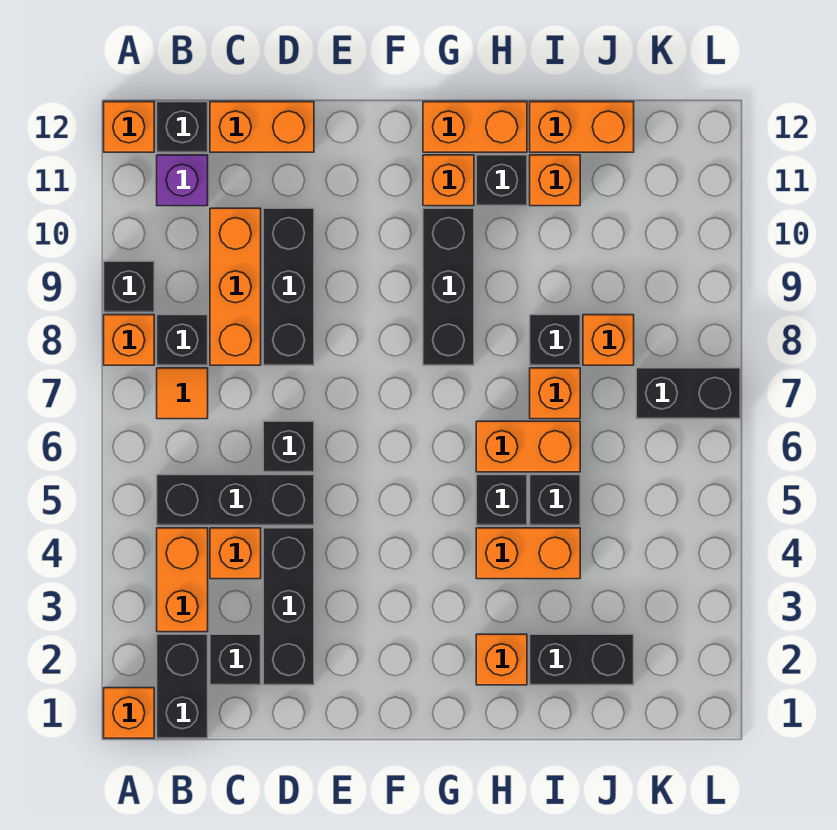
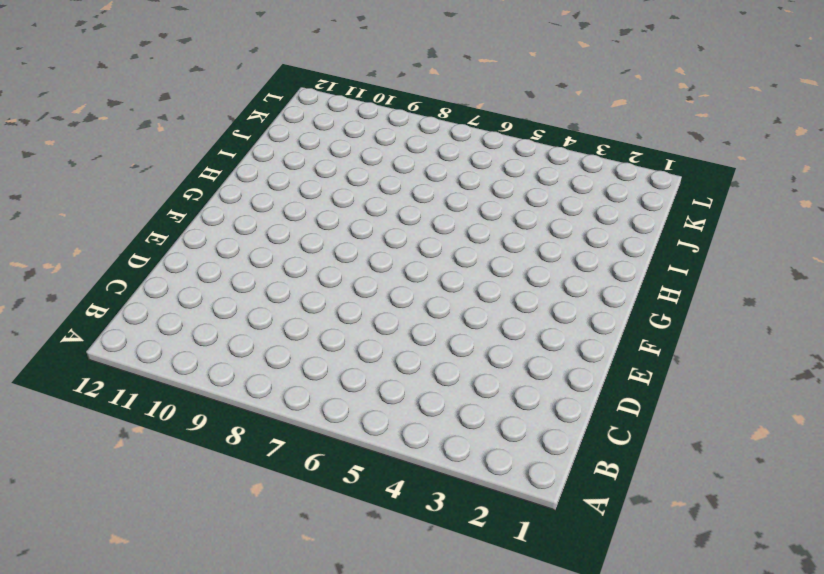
none -> orange 1x1 brick [104,688,154,738]
none -> orange 1x1 brick [104,315,154,365]
none -> black 1x1 brick [104,261,154,312]
none -> orange 1x1 brick [104,102,154,152]

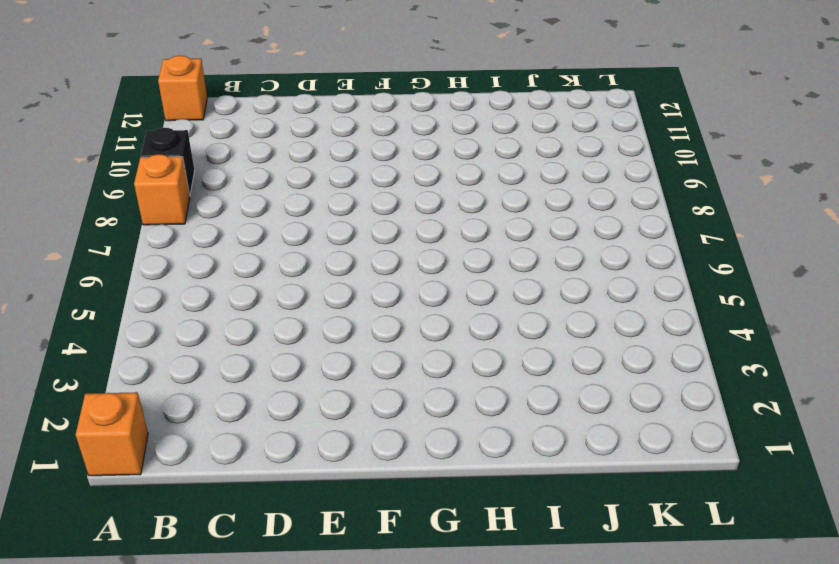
none -> black 1x2 brick [157,634,208,738]
none -> orange 1x2 brick [157,528,208,632]
none -> black 1x3 brick [157,475,314,525]
none -> orange 1x1 tile [157,368,208,419]

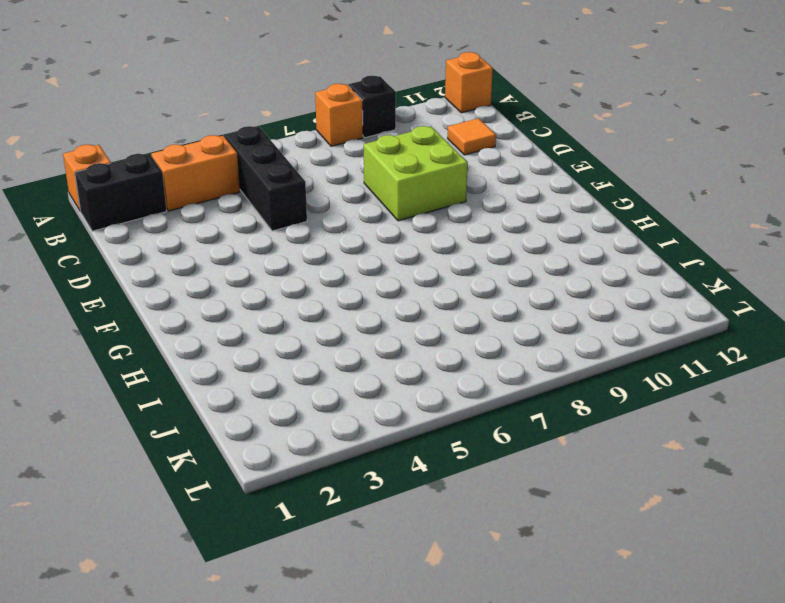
orange 1x1 tile [448,118,496,155] -> orange 1x1 tile moved to [157,368,208,419]
lime 2x2 brick [364,126,468,221] -> black 1x3 brick [263,208,314,365]
none -> black 1x1 brick [157,315,208,365]
none -> purple 1x1 brick [157,155,208,206]
none -> black 1x1 brick [157,102,208,152]
none -> black 1x1 brick [210,634,261,685]

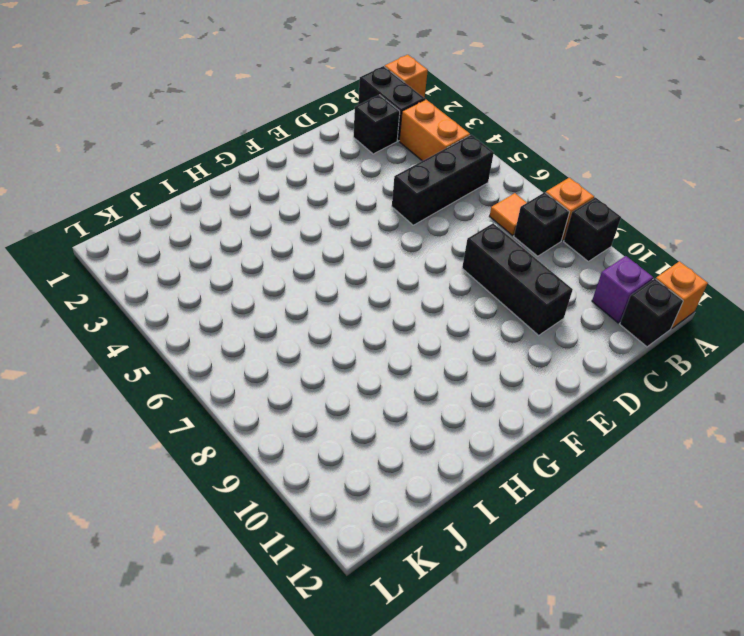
none -> orange 1x1 brick [210,528,261,579]
none -> orange 1x3 brick [210,208,261,365]
none -> orange 1x2 brick [210,102,314,152]
none -> black 1x3 brick [263,528,314,685]

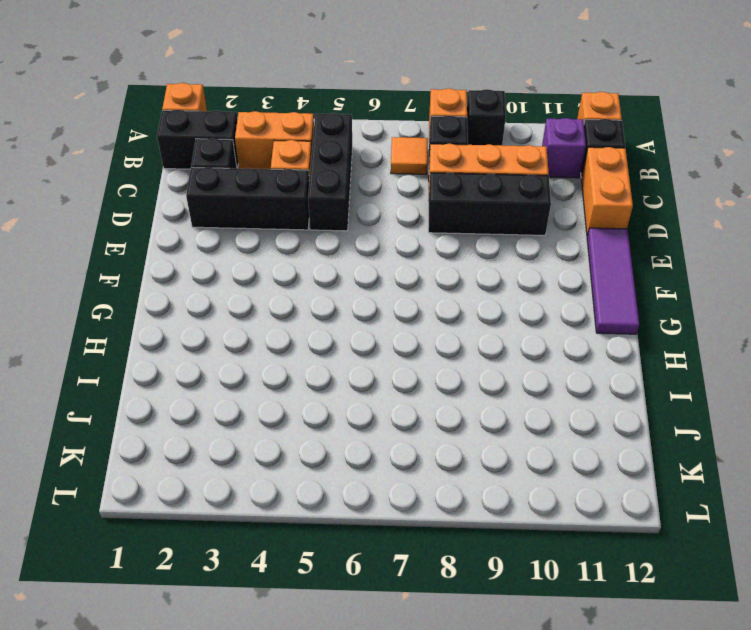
purple 1x3 tile [587,228,639,334] -> orange 1x2 brick [423,102,527,152]
none -> black 1x1 brick [263,421,314,472]
none -> black 1x3 brick [423,208,474,365]
none -> orange 1x1 brick [423,155,474,206]
none -> orange 1x1 brick [476,634,527,685]

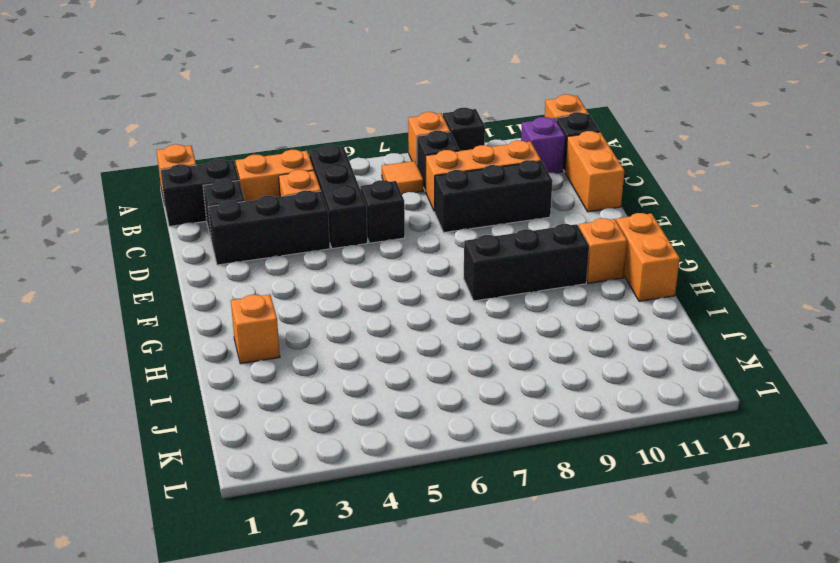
none -> orange 1x2 brick [476,528,580,579]
none -> black 1x1 brick [476,475,527,525]
none -> orange 1x2 brick [476,421,580,472]
none -> black 1x1 brick [476,155,527,206]

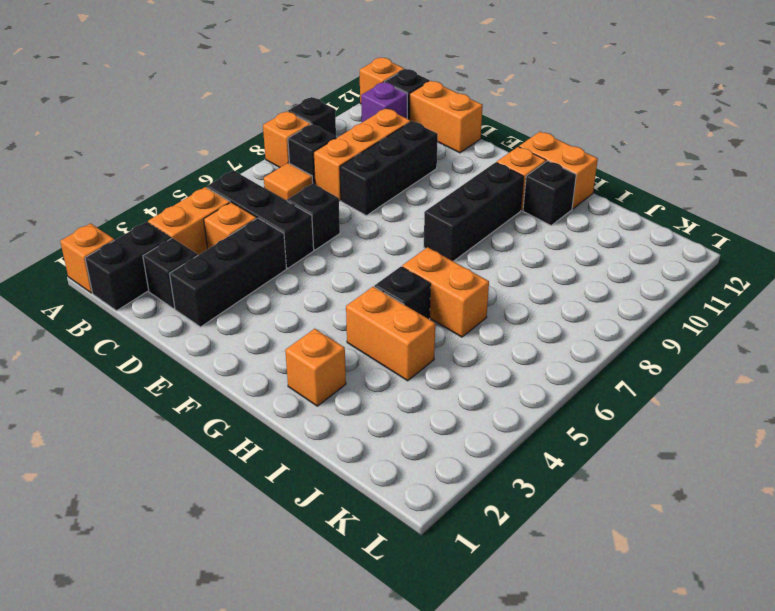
none -> black 1x2 brick [530,634,634,685]
none -> black 1x1 brick [530,475,580,525]
none -> orange 1x1 brick [530,368,580,419]
none -> black 1x1 brick [530,315,580,365]

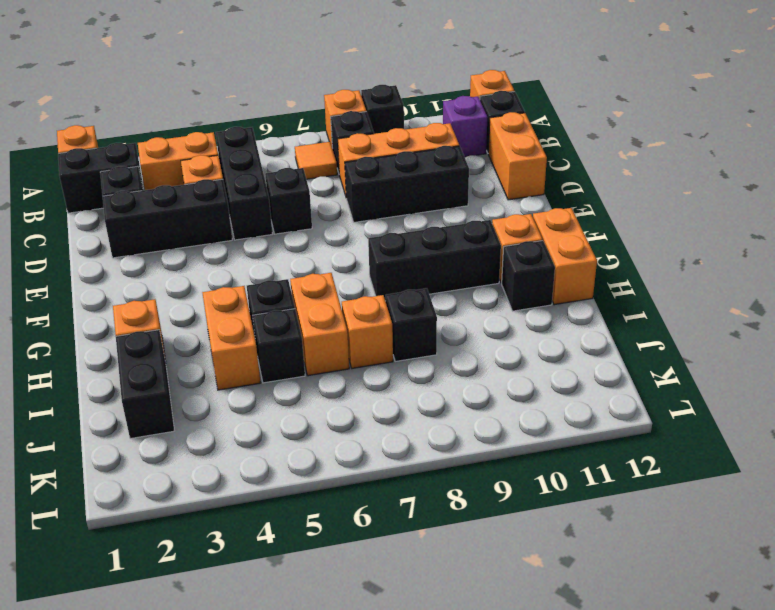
none -> orange 1x1 brick [530,155,580,206]
none -> orange 1x2 brick [530,102,634,152]
none -> orange 1x1 brick [583,315,634,365]
none -> black 1x2 brick [636,368,740,419]

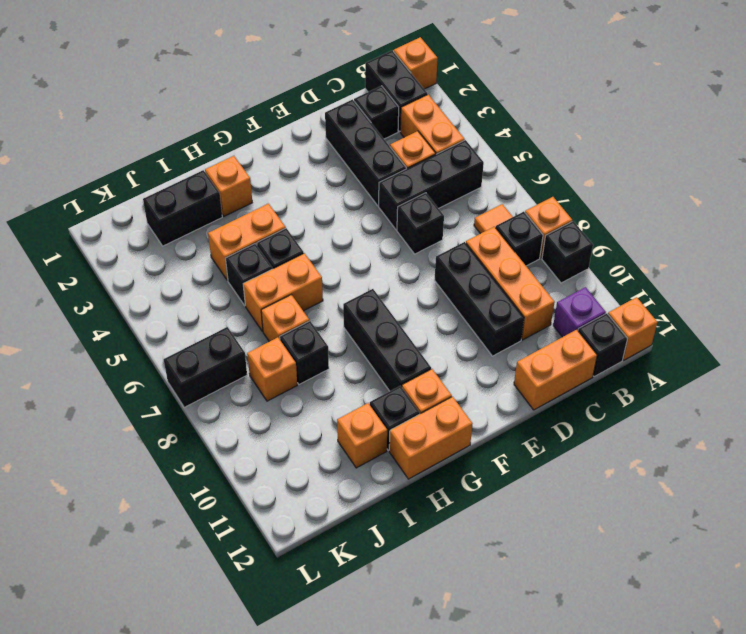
none -> orange 1x2 brick [530,102,634,152]

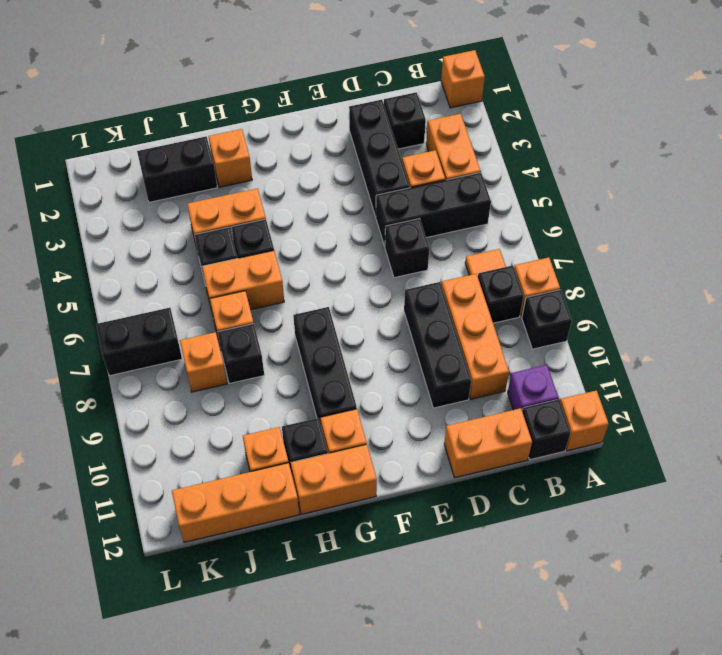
orange 1x3 brick [172,463,299,542] -> orange 1x2 brick [530,102,634,152]
none -> black 1x2 brick [157,634,208,738]

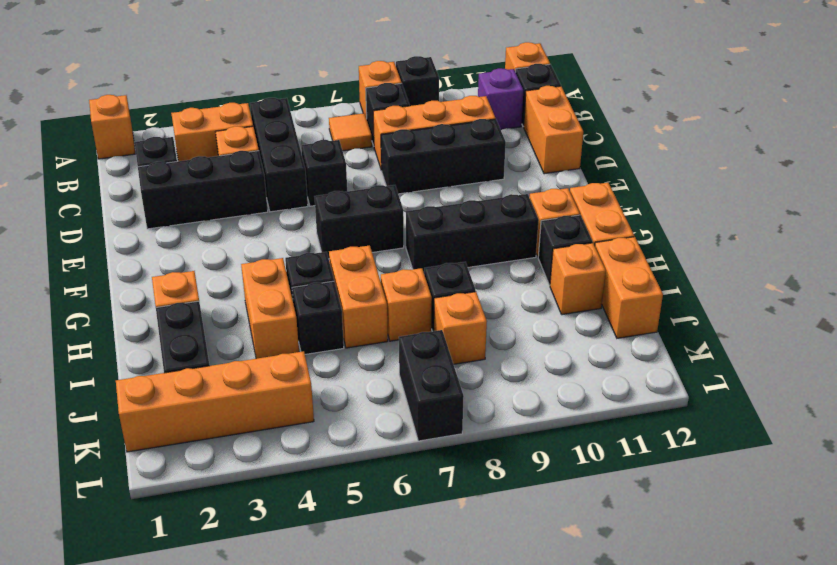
black 1x2 brick [314,185,404,259] -> black 1x2 brick moved to [157,634,208,738]
orange 1x4 brick [116,351,314,452] -> none

